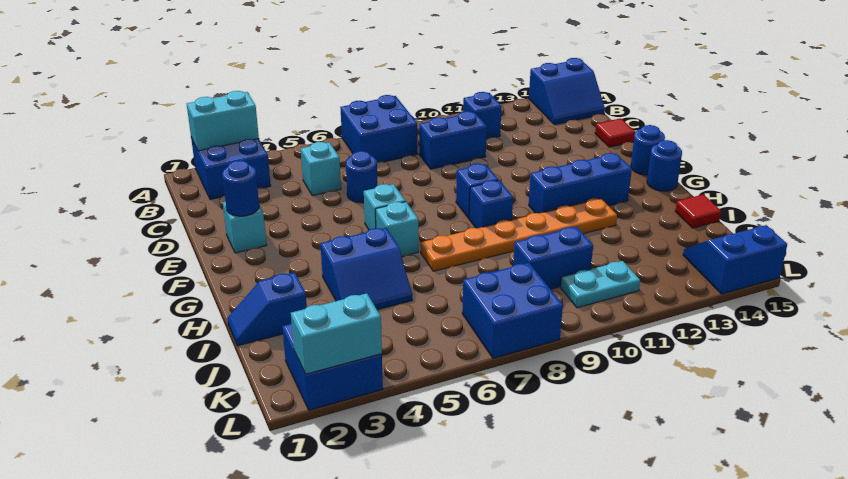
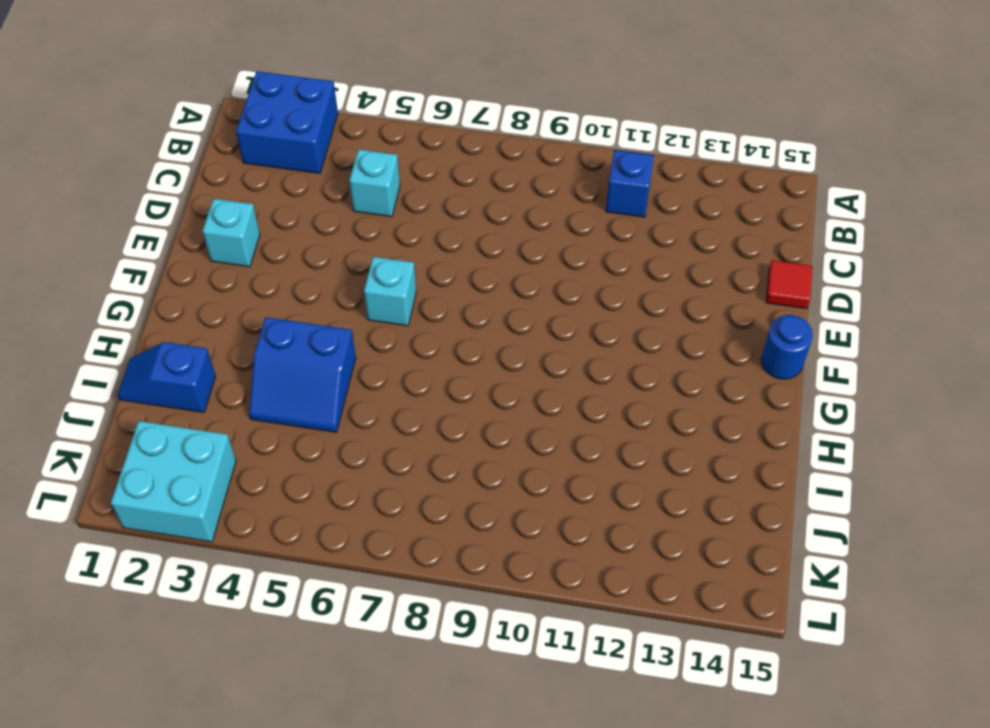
cyan 2x2 brick [111,421,236,542] -> blue 2x2 brick [282,324,383,410]
none -> blue 2x2 brick [340,95,418,162]
none -> blue 2x2 slope [529,58,605,125]
none -> blue 1x2 brick [419,111,487,169]

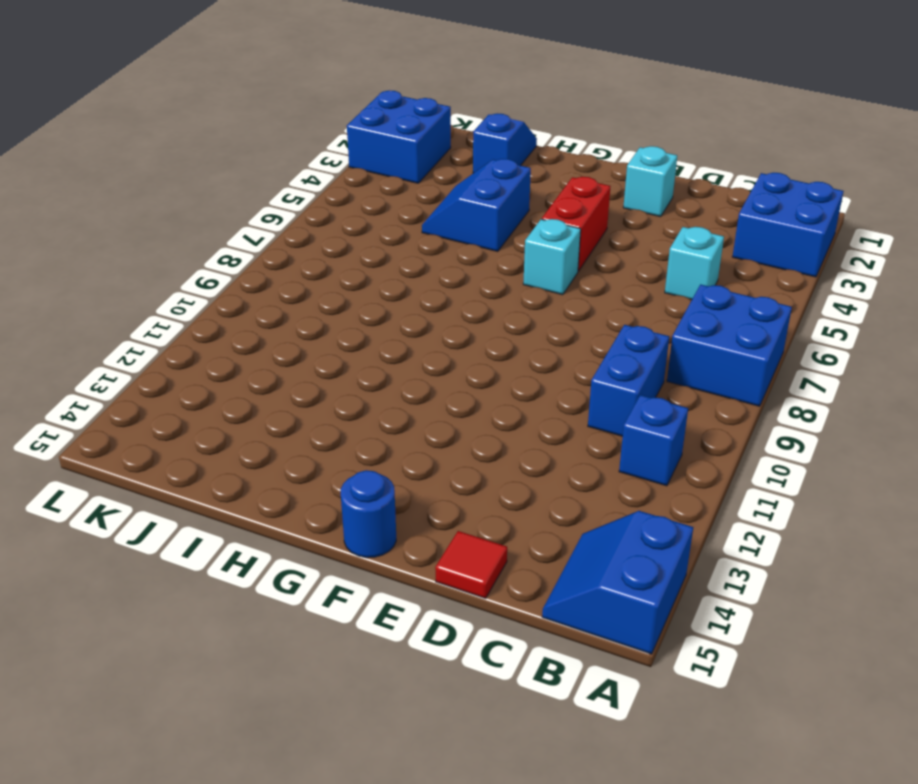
red 1x2 brick [542,177,611,271] -> none
none -> blue 1x1 round brick [346,151,377,203]
none -> blue 1x1 brick [456,163,499,218]
none -> cyan 1x1 brick [375,202,419,256]

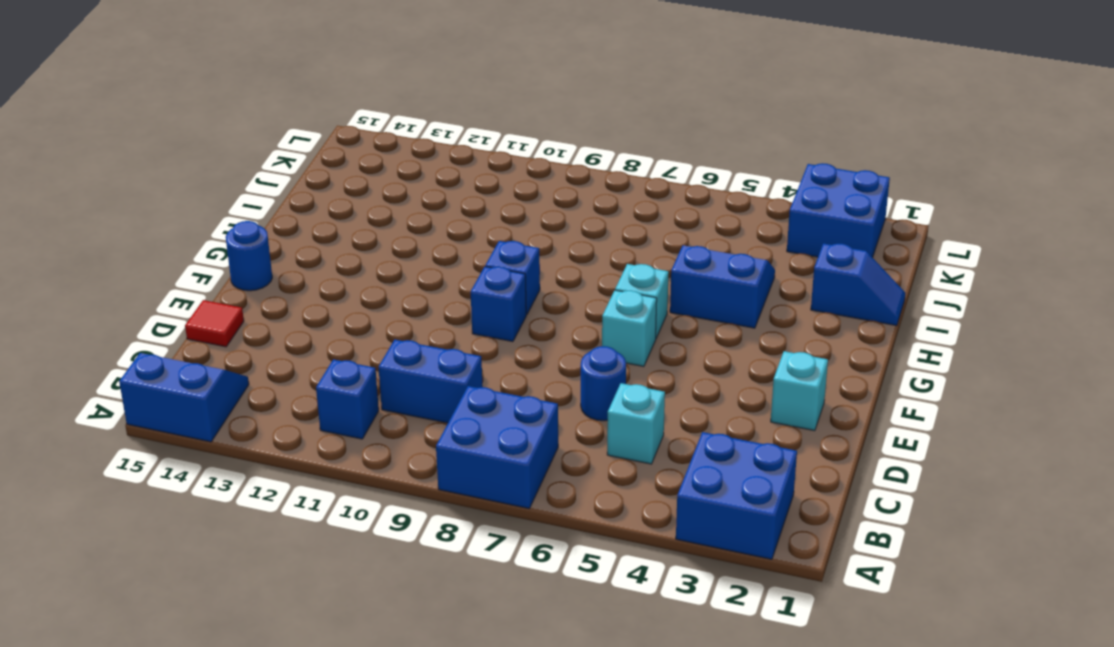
none -> blue 1x3 brick [529,153,632,213]
none -> blue 1x1 round brick [647,140,682,191]
none -> orange 1x6 plate [421,198,617,271]

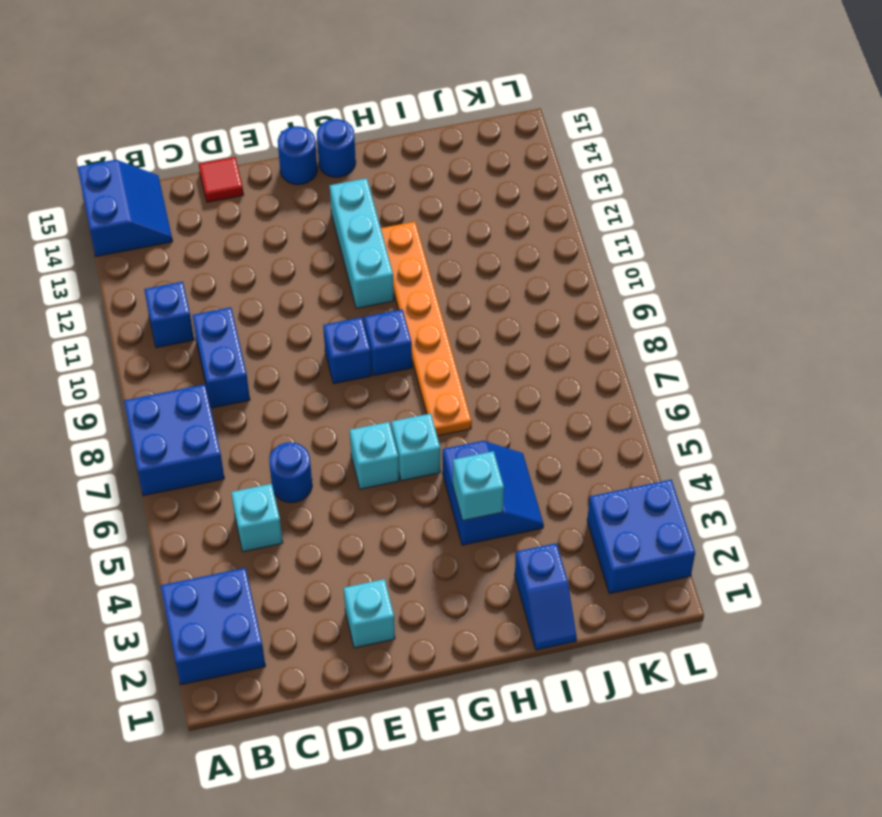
cyan 1x3 brick [330,178,394,308] -> blue 1x3 brick [529,153,632,213]
cyan 1x1 brick [453,451,504,521] -> none
none -> red 1x1 tile [675,194,721,228]
none -> blue 1x2 brick [513,227,593,289]
none -> blue 2x2 brick [462,263,563,358]

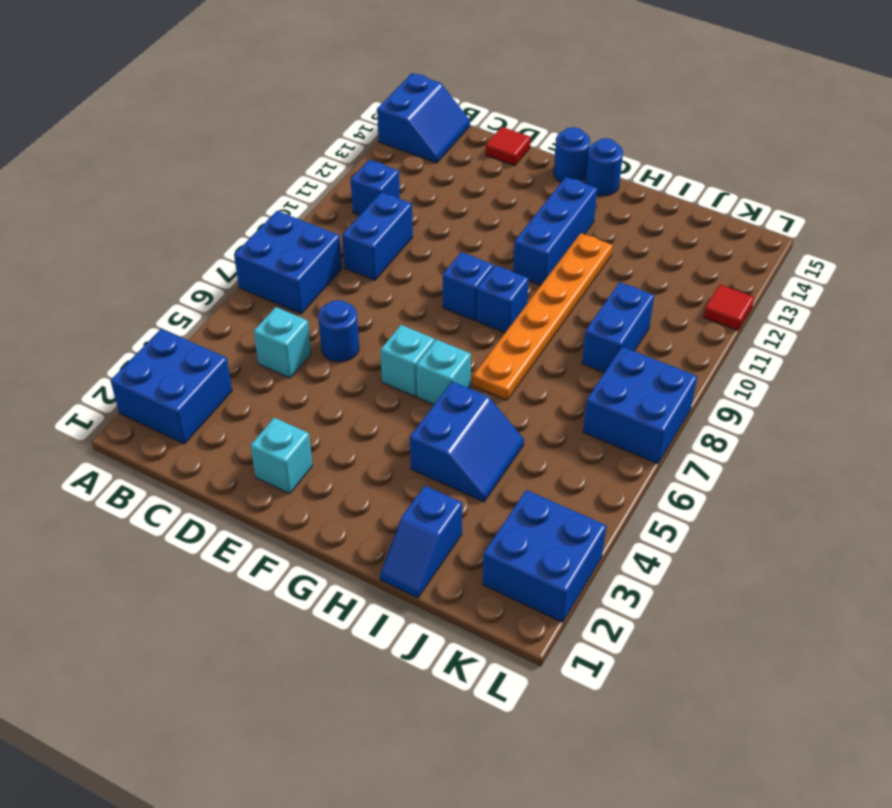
red 1x1 tile [704,285,754,331] -> red 1x1 tile moved to [675,194,721,228]
none -> cyan 1x2 plate [561,261,640,308]
none -> blue 2x2 slope [683,225,787,294]
none -> cyan 1x2 brick [187,91,259,151]

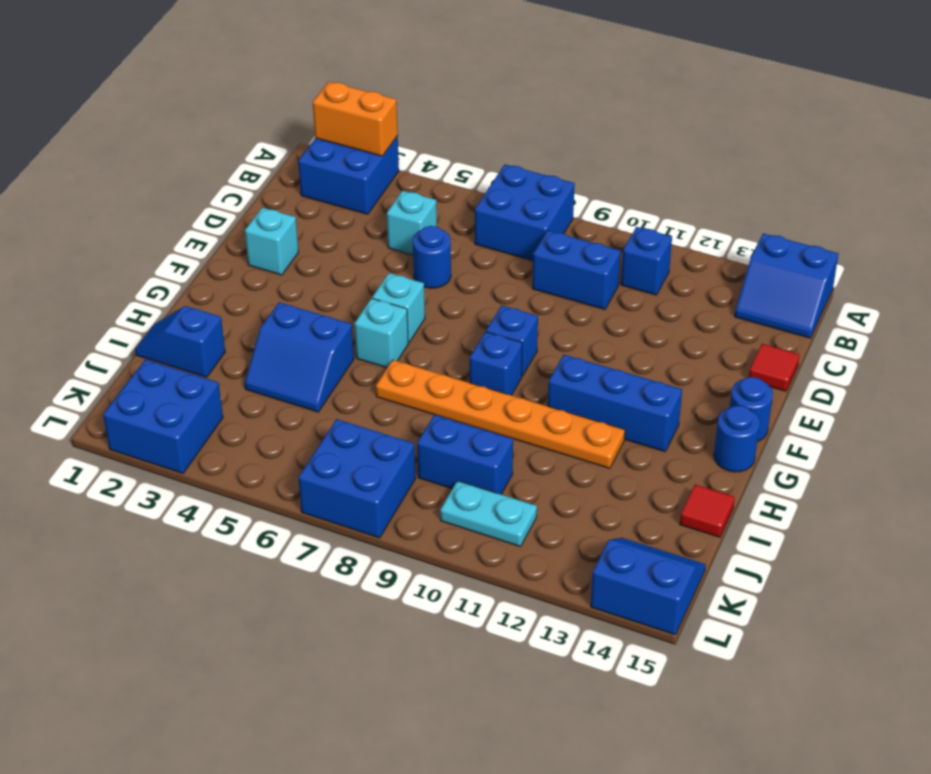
orange 1x2 brick [313,82,398,156] -> cyan 1x2 brick [187,91,259,151]
none -> blue 1x1 round brick [222,160,259,216]
none -> cyan 1x2 brick [291,293,382,374]

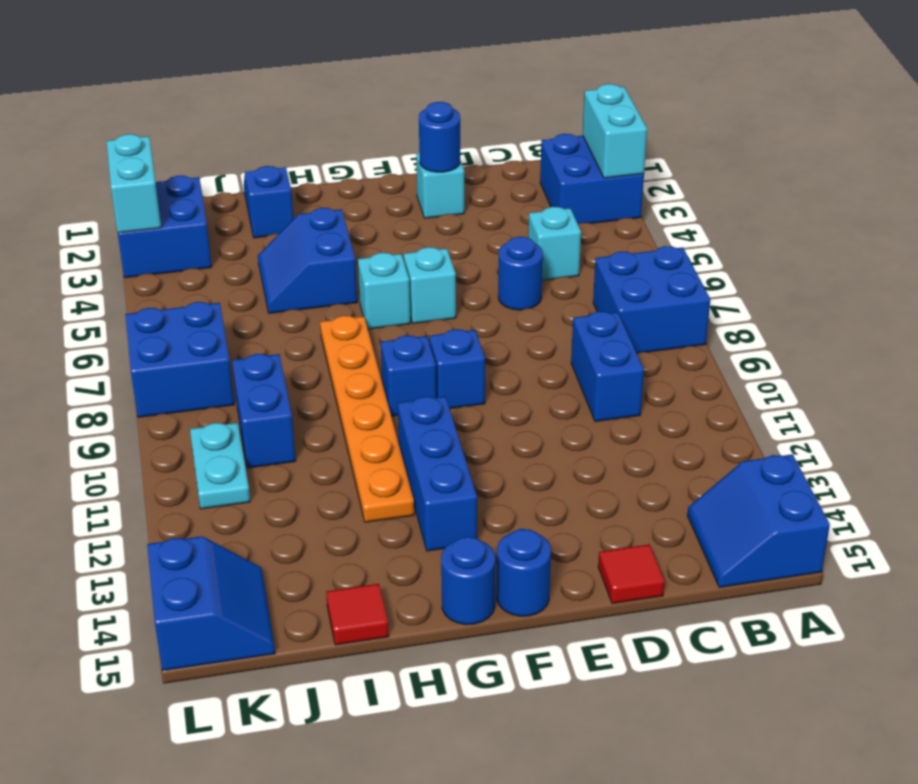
none -> blue 1x1 brick [463,92,502,139]

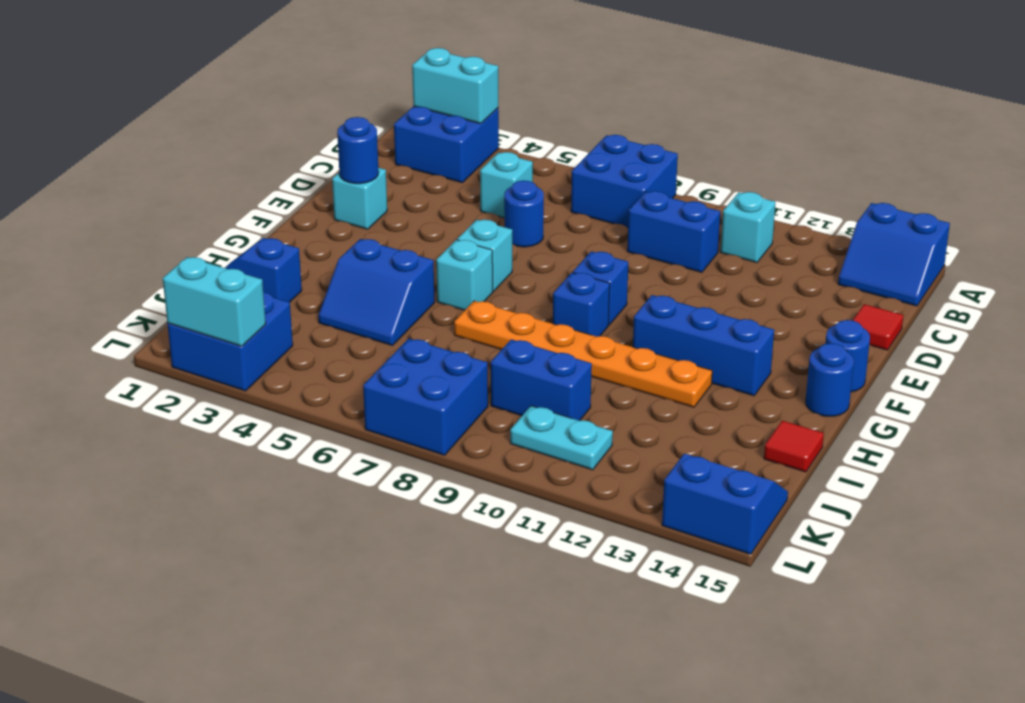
cyan 1x1 brick [721,192,776,263] -> blue 1x1 brick [463,92,502,139]

